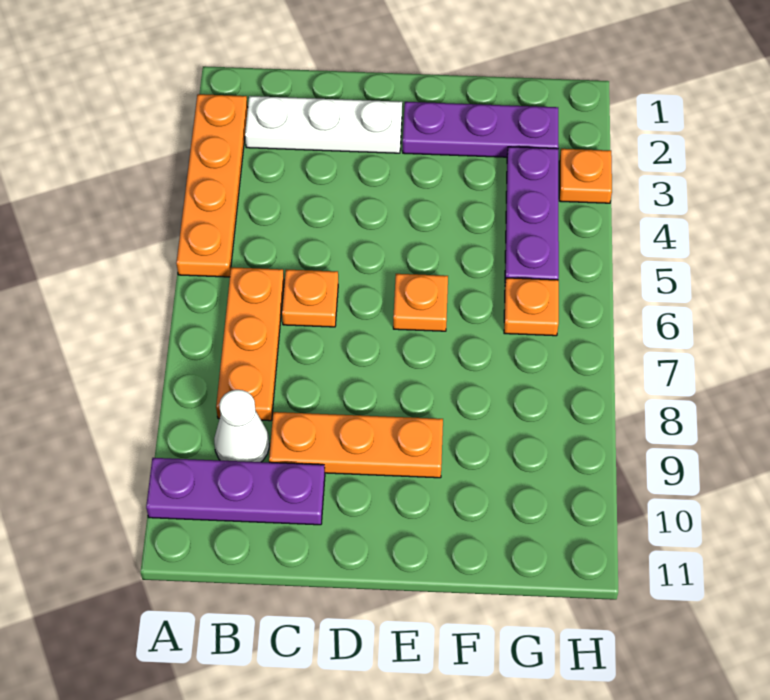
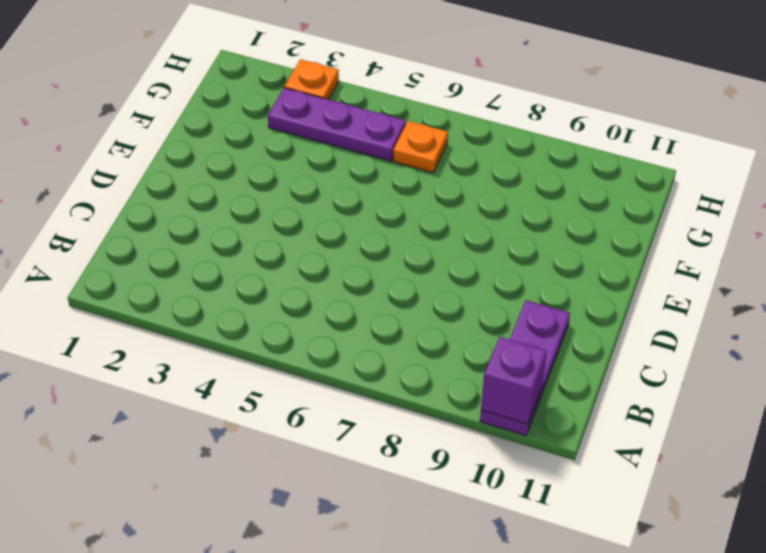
purple 1x1 brick [481,337,547,424] -> none
none -> orange 1x4 plate [176,94,248,277]
none -> white 1x3 plate [245,96,402,153]
none -> orange 1x3 plate [216,267,284,421]

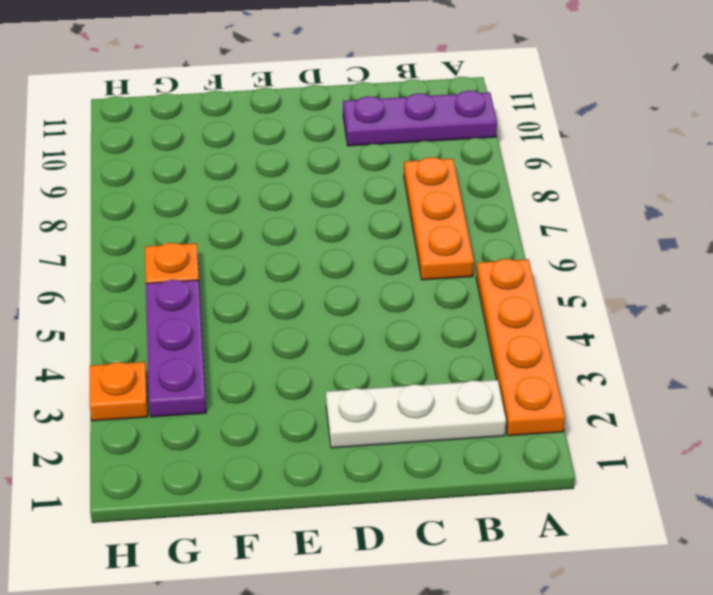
none -> white 1x1 cone [214,390,269,462]
none -> orange 1x1 plate [282,269,338,327]
none -> orange 1x3 plate [269,412,443,478]

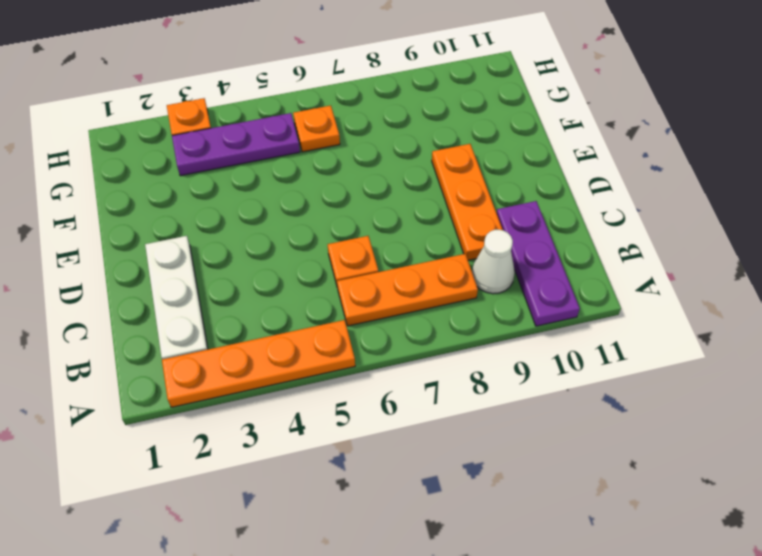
none -> purple 1x3 plate [403,102,558,157]
none -> orange 1x1 plate [393,274,448,331]

